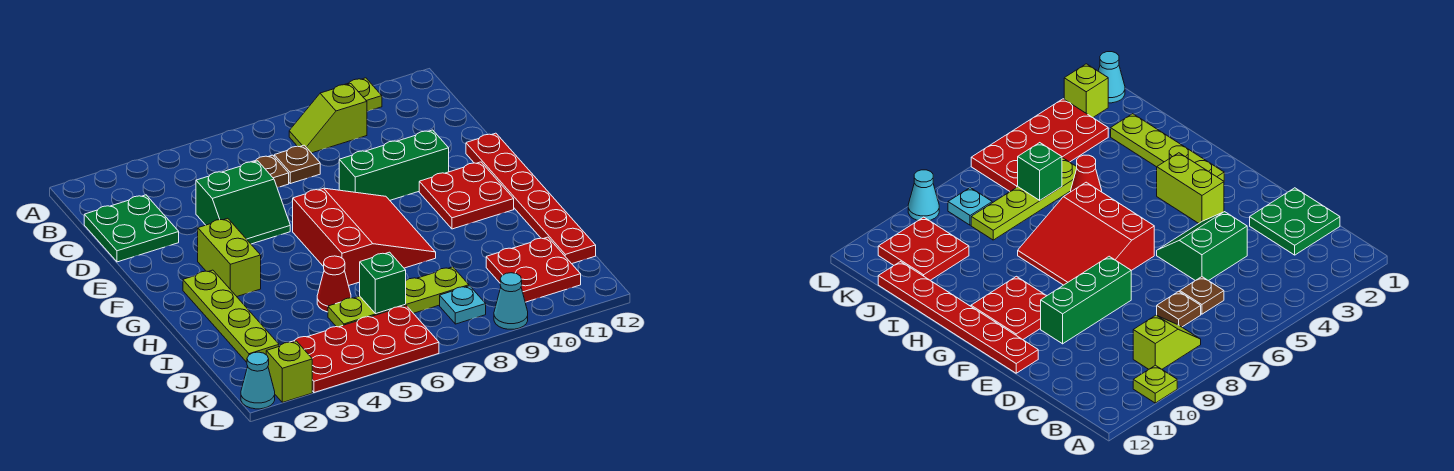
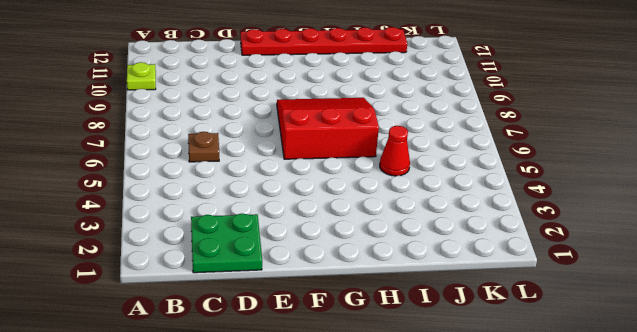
none -> lime 1x2 slope [289,84,367,153]
none -> brown 1x1 plate [274,145,320,184]
none -> green 2x2 slope [196,161,290,244]

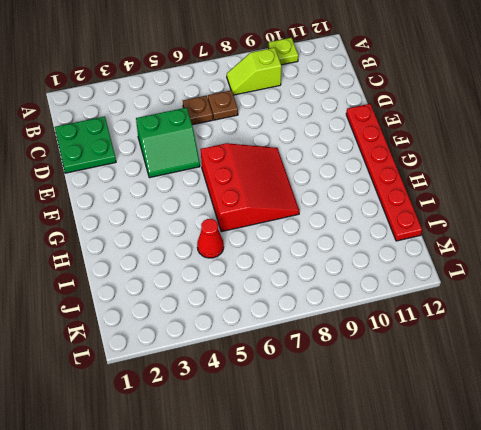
none -> green 1x3 brick [339,130,449,200]
none -> lime 1x2 brick [198,218,261,296]
none -> red 2x2 plate [419,162,514,229]

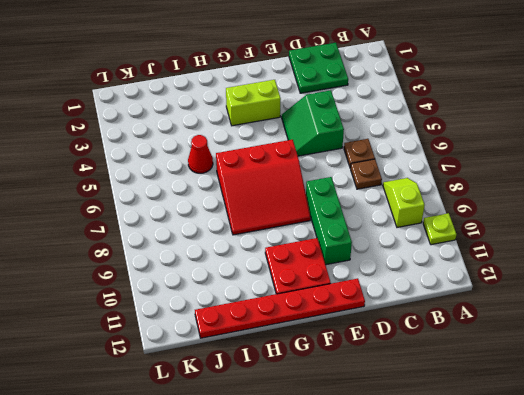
none -> lime 1x4 plate [183,270,279,362]
none -> lime 1x4 plate [328,267,469,327]
none -> red 2x2 plate [486,237,581,302]

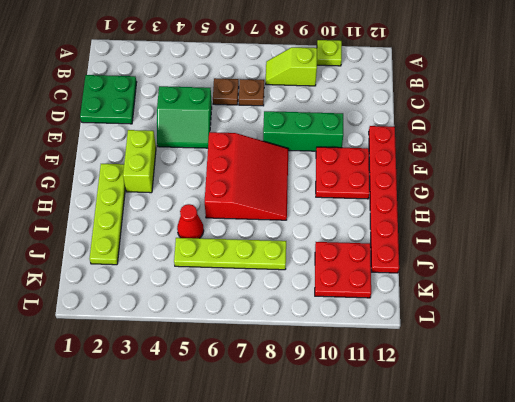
none -> red 2x4 plate [291,306,439,393]
none -> cyan 1x1 plate [440,286,486,324]
none -> cyan 1x1 cone [241,352,275,409]

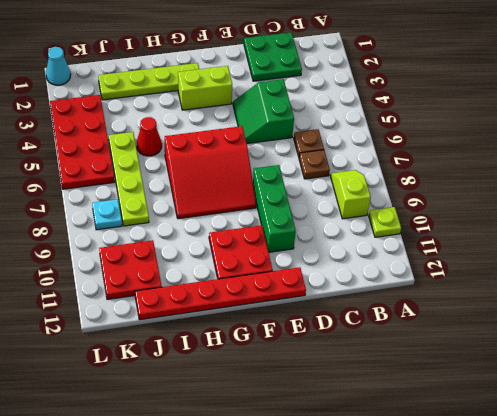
none -> lime 1x1 brick [266,341,312,402]
none -> cyan 1x1 cone [494,273,528,329]
none -> green 1x1 brick [360,252,406,314]

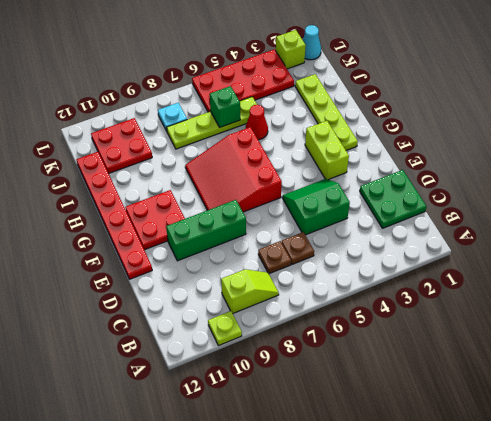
none -> cyan 1x1 cone [494,273,528,329]

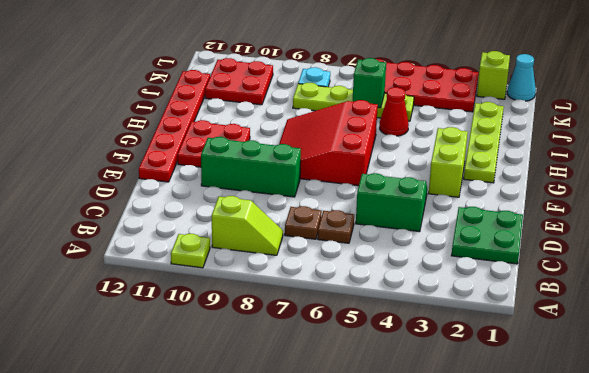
none -> cyan 1x1 cone [494,273,528,329]

